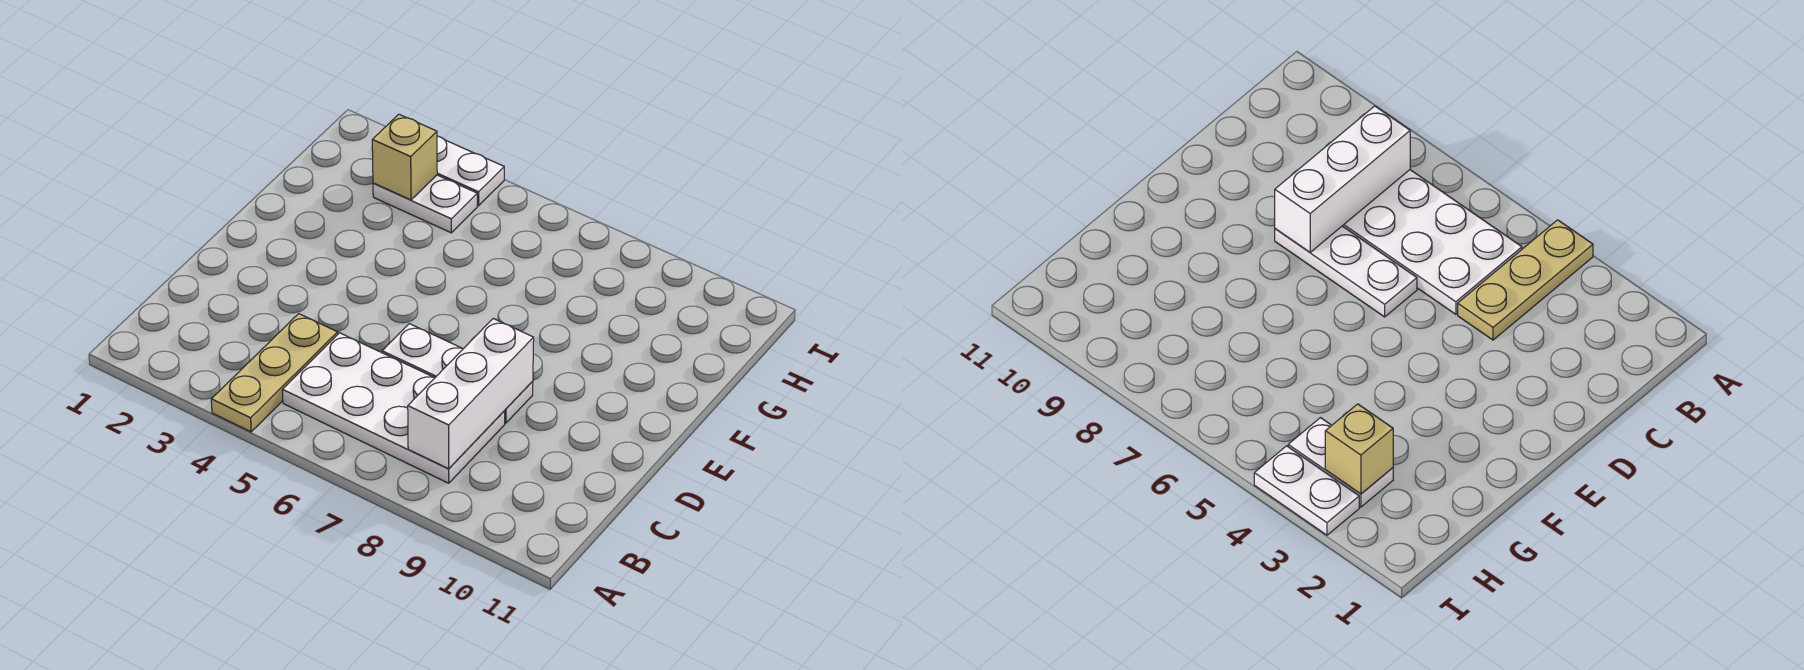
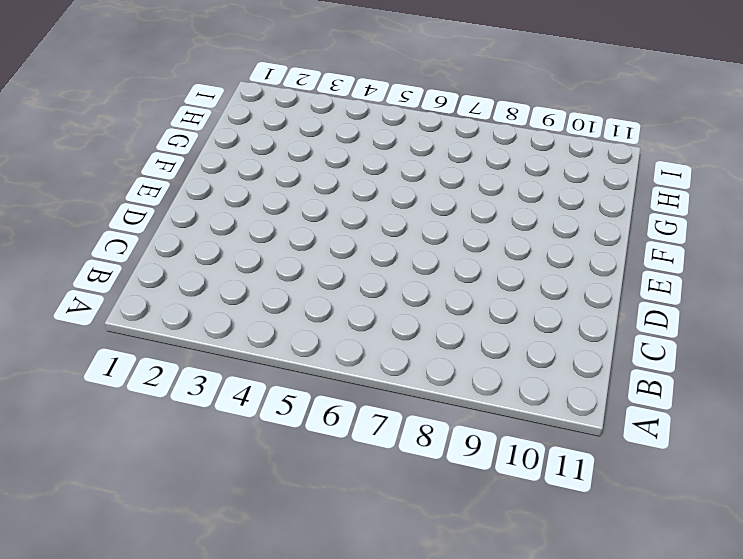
none -> tan 1x3 plate [211,314,338,432]
none -> white 2x4 plate [282,333,505,483]

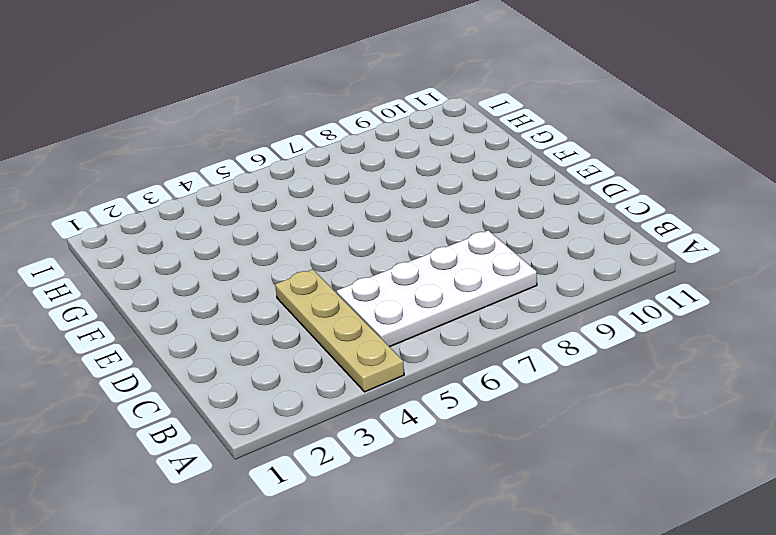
tan 1x4 plate [275,270,404,392] -> tan 1x3 plate [211,314,338,432]
none -> white 1x3 plate [382,324,533,423]
none -> white 1x2 plate [373,175,477,233]

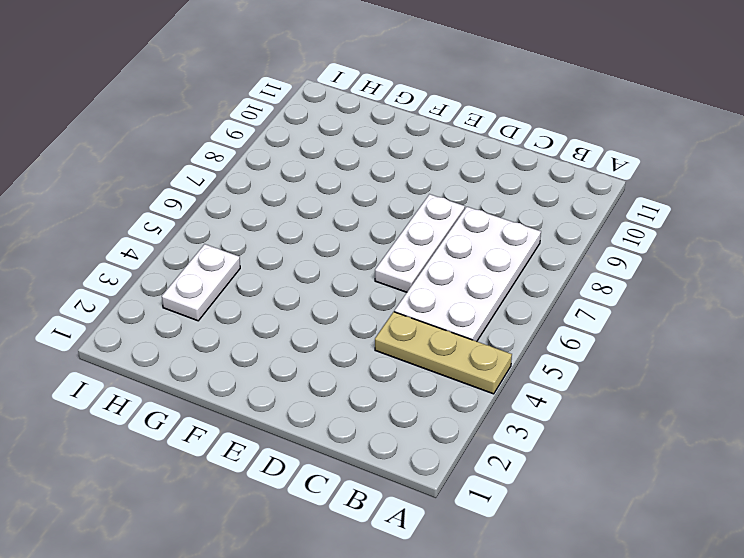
none -> white 1x2 plate [437,136,504,206]
none -> white 1x3 brick [408,319,534,469]

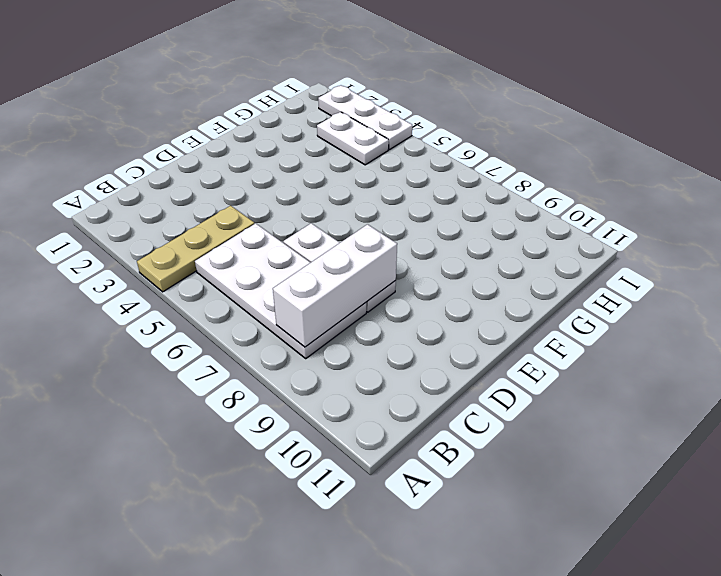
white 1x3 plate [318,85,412,150] -> white 1x2 plate [437,136,504,206]
none -> tan 1x1 brick [372,114,437,200]

